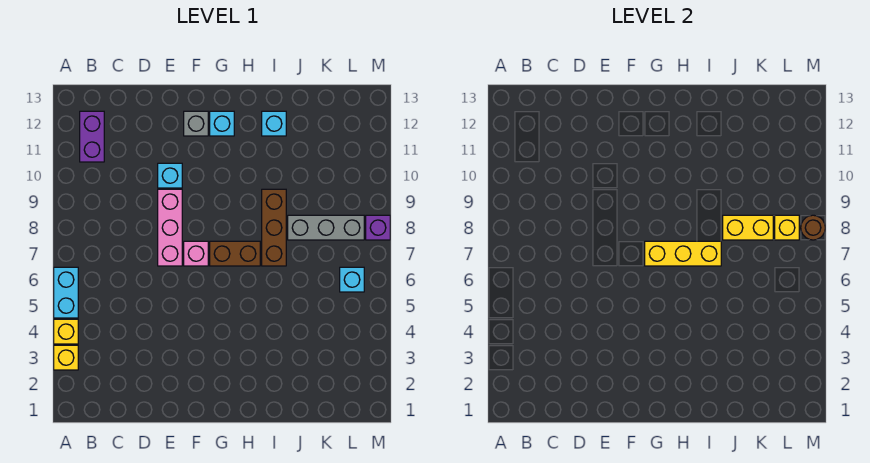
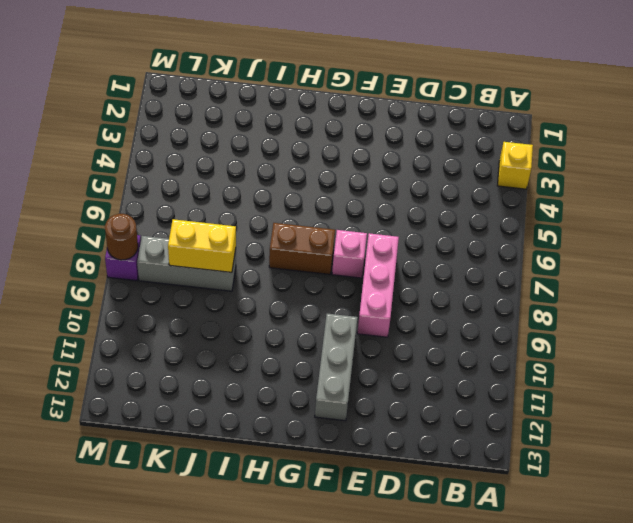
grey 1x3 brick [315,314,358,421] -> grey 1x1 brick [184,111,208,136]
none -> yellow 1x1 brick [54,319,78,344]
none -> cyan 1x2 brick [54,267,78,318]
none -> purple 1x2 brick [80,111,104,162]

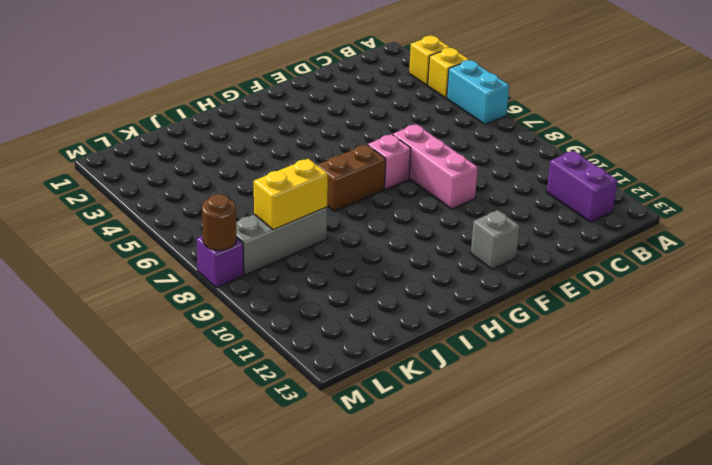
none -> cyan 1x1 brick [158,163,182,188]
none -> cyan 1x1 brick [210,111,234,136]
none -> brown 1x3 brick [262,189,286,266]

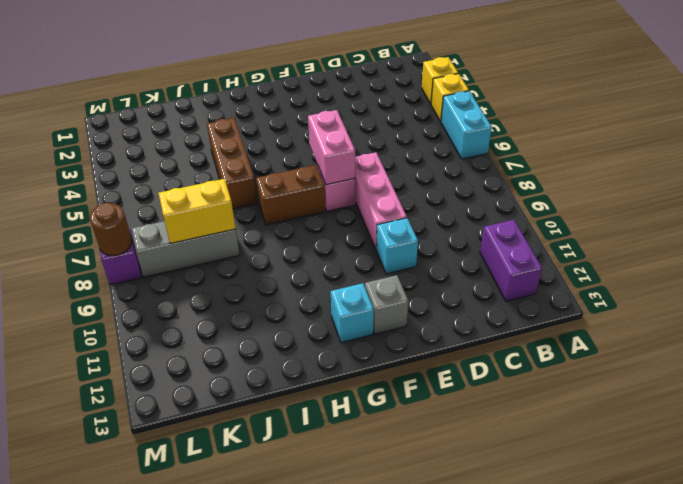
pink 1x2 brick [308,110,355,185] -> none
brown 1x3 brick [207,118,257,209] -> brown 1x3 brick moved to [262,189,286,266]
none -> cyan 1x1 brick [262,111,286,136]
none -> cyan 1x1 brick [340,267,364,292]
none -> yellow 1x3 brick [645,241,721,266]

